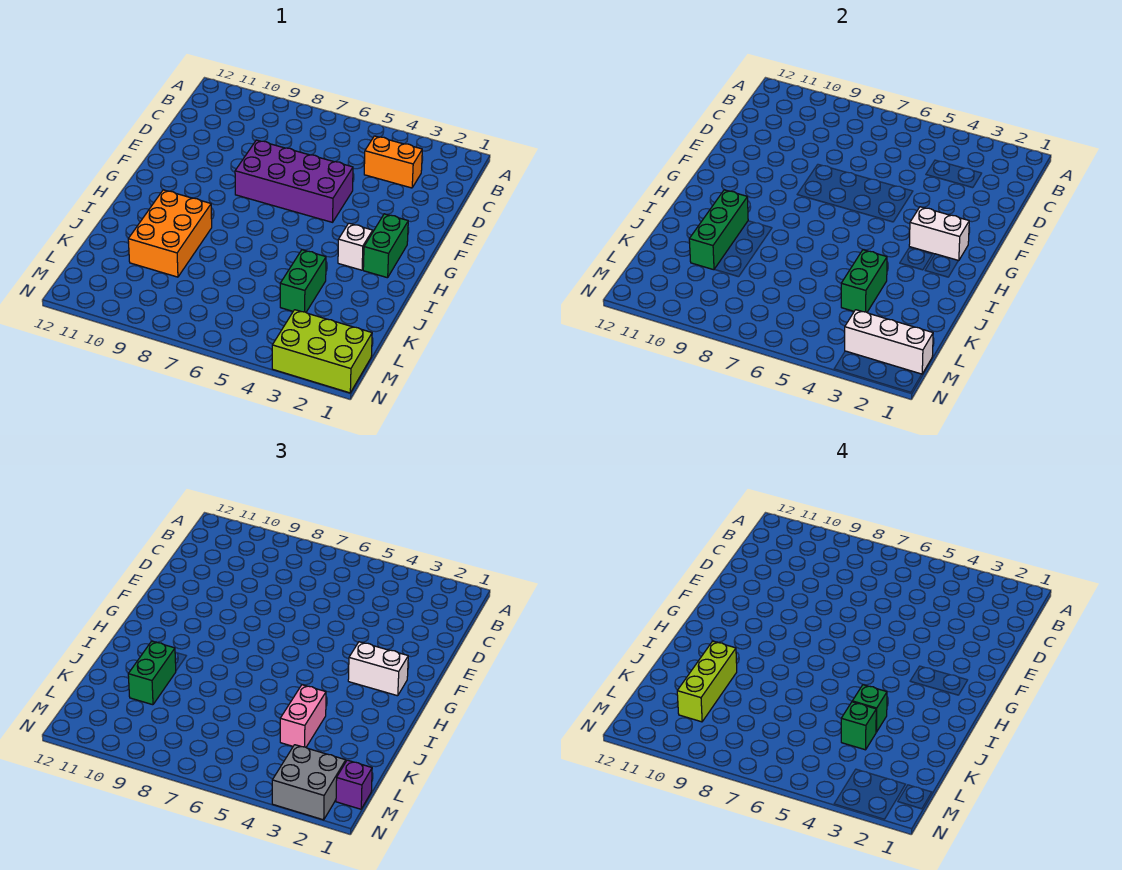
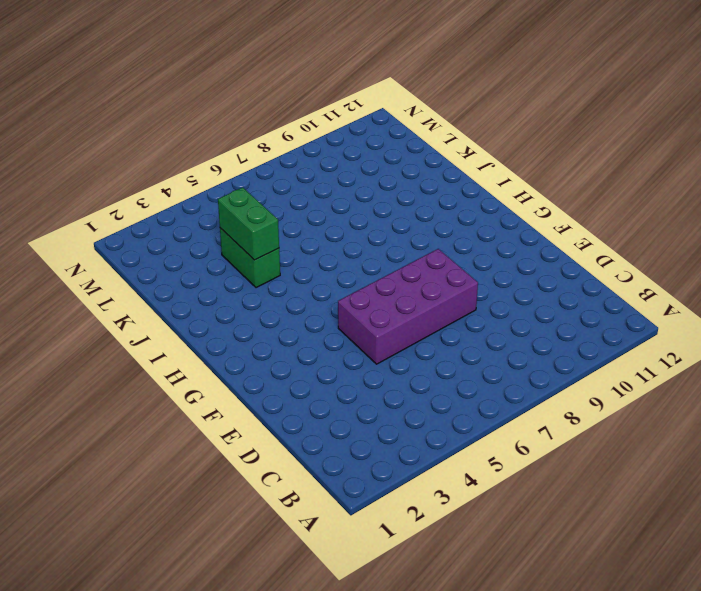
none -> orange 1x2 brick [364,136,422,188]
none -> green 1x2 brick [363,214,408,278]
none -> white 1x1 brick [338,223,373,270]

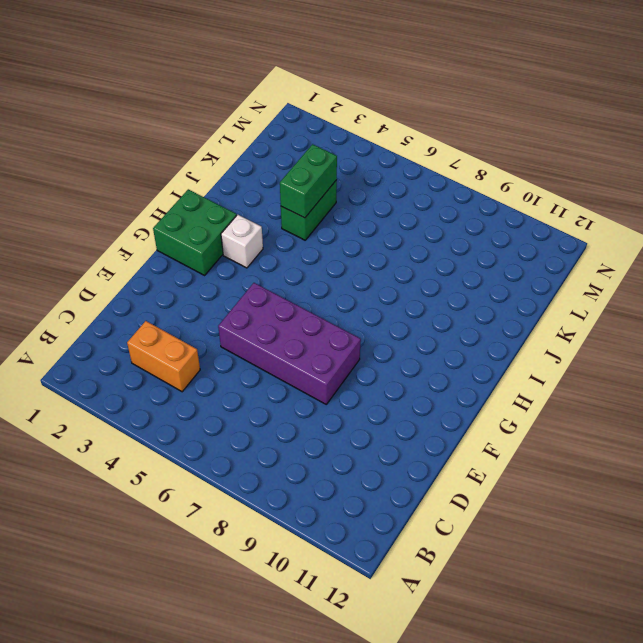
green 2x2 brick [153,189,237,275] -> green 1x2 brick [363,214,408,278]
none -> orange 2x3 brick [128,190,212,277]
none -> lime 2x3 brick [272,310,372,393]
none -> white 1x2 brick [909,207,969,261]

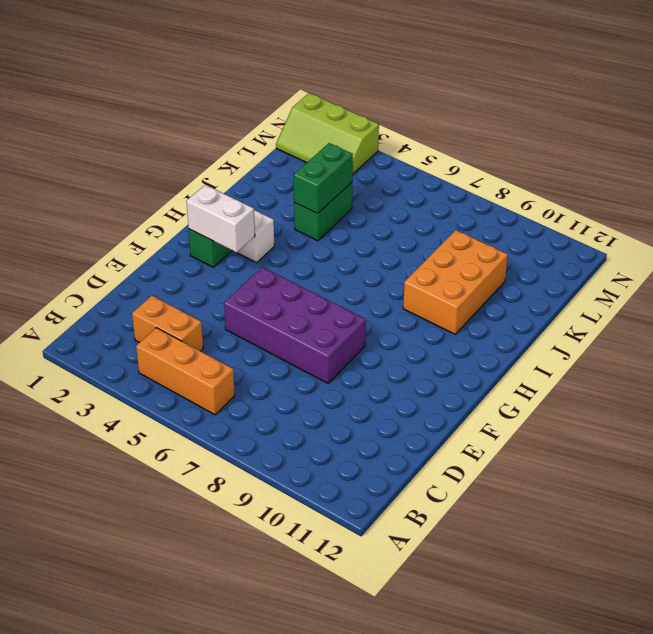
orange 1x3 brick [136,328,235,415] -> none
lime 2x3 slope [276,93,379,174] -> lime 2x3 brick [272,310,372,393]
none -> green 1x3 brick [689,190,748,270]
none -> white 1x3 brick [845,310,933,374]
none -> white 1x2 brick [348,642,408,696]

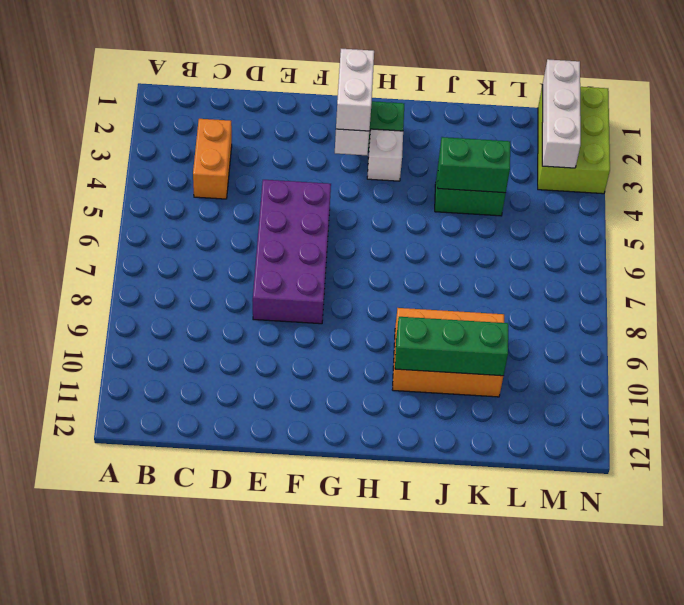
none -> pink 1x2 brick [280,685,326,747]
none -> green 1x2 brick [128,641,176,705]
none -> purple 1x1 brick [336,760,372,809]

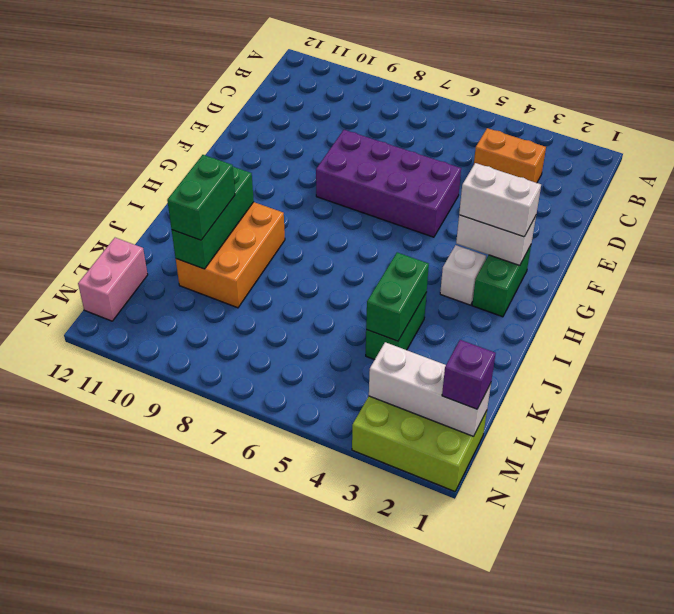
pink 1x2 brick [78,238,148,321] -> pink 1x2 brick moved to [280,685,326,747]
none -> grey 2x2 brick [272,745,346,820]
none -> green 1x1 brick [852,685,887,732]
none -> lime 1x3 brick [677,641,737,722]

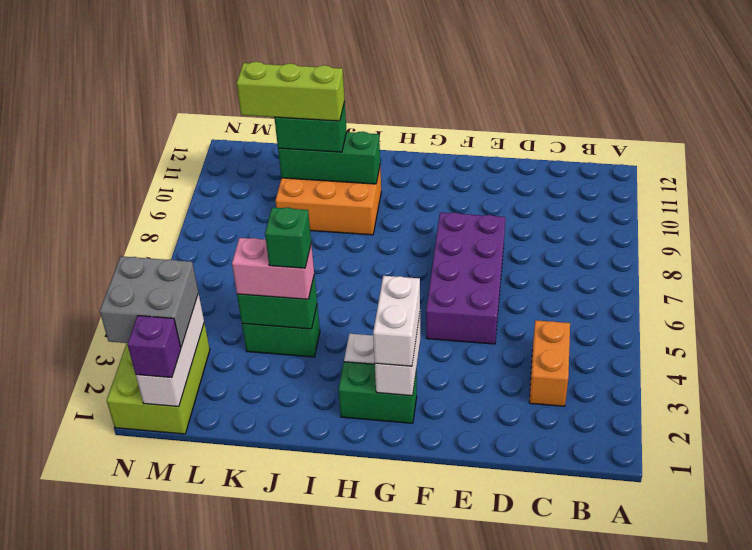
none -> green 1x1 brick [841,702,876,750]

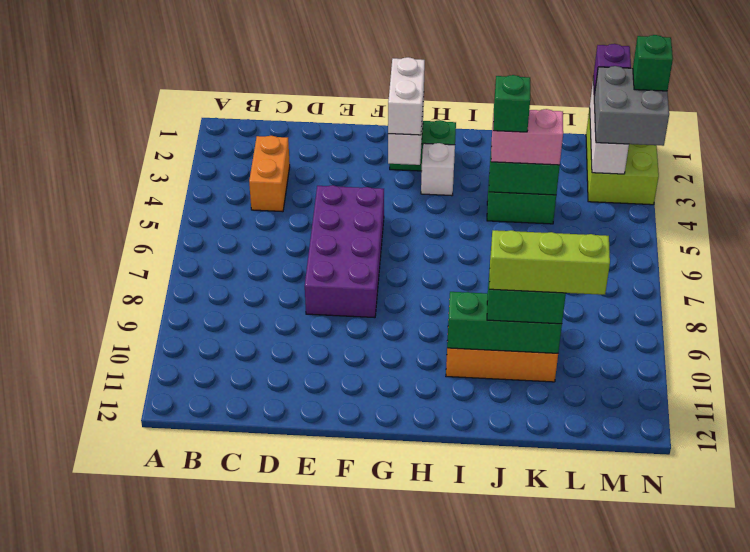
green 1x1 brick [633,35,673,91] -> green 1x1 brick moved to [841,702,876,750]

